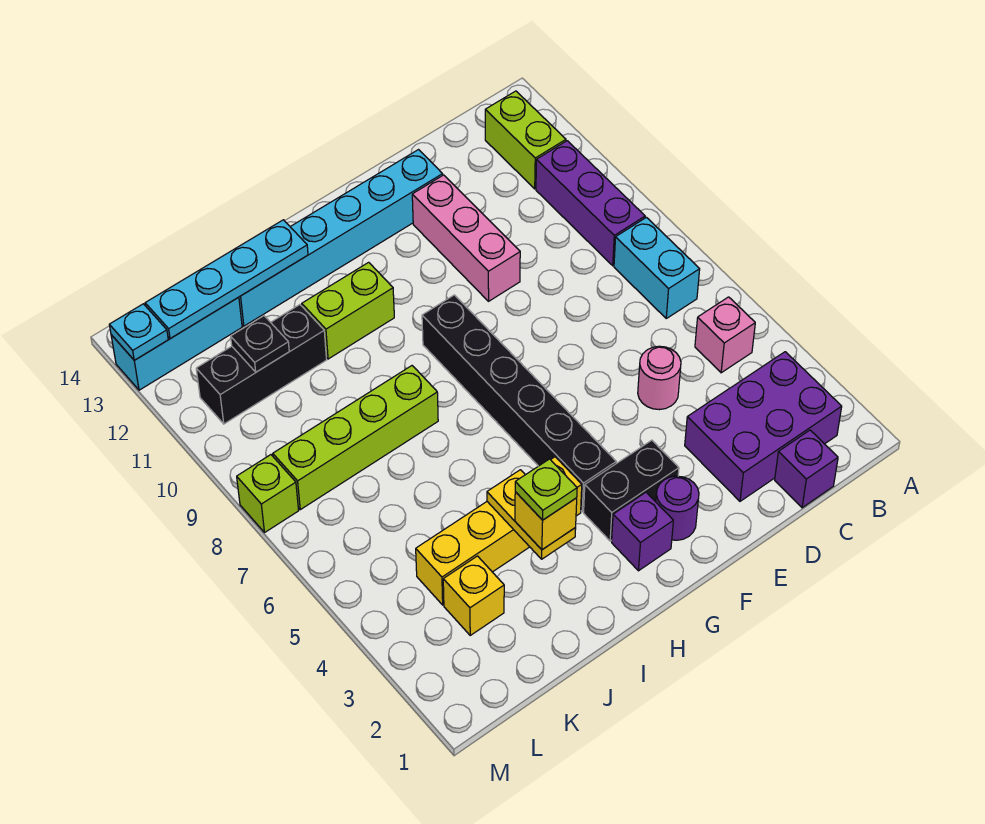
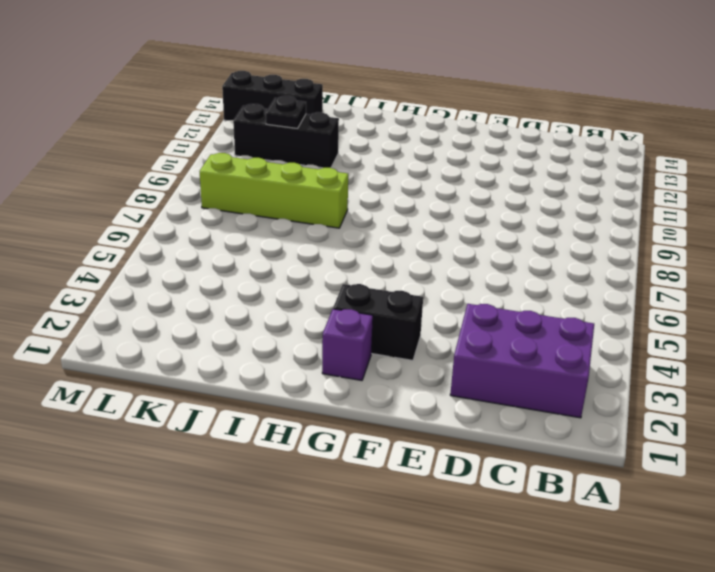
black 1x3 brick [222,71,323,121] -> cyan 1x3 brick [111,297,242,390]
none -> pink 1x1 brick [695,297,755,373]
none -> cyan 1x2 brick [614,217,700,318]
none -> purple 1x3 brick [536,141,645,266]

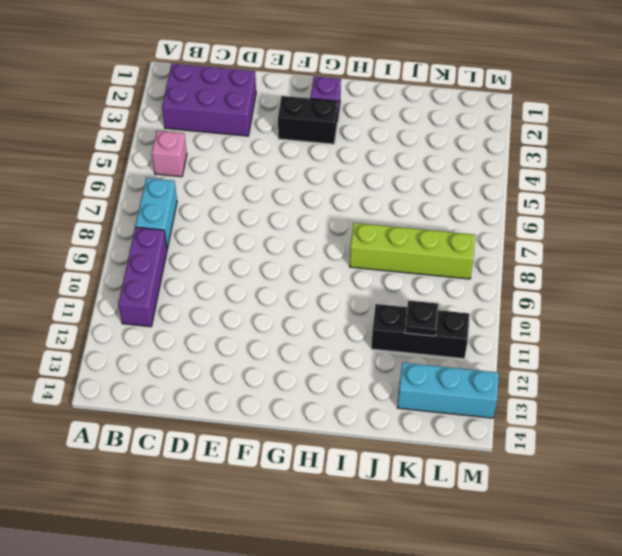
none -> lime 1x2 brick [485,91,566,189]
none -> purple 1x1 brick [775,430,838,508]
none -> pink 1x1 round brick [638,346,681,410]

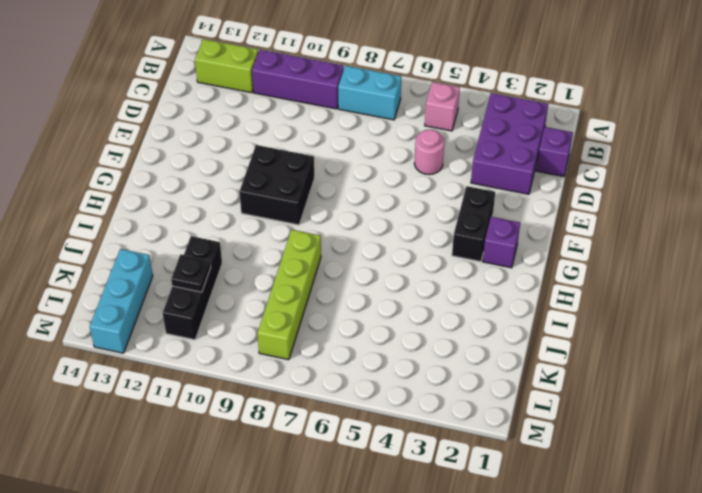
black 2x2 brick [239,145,314,225] -> black 1x6 brick [422,295,616,512]
none -> pink 1x3 brick [412,175,520,301]
none -> cyan 1x6 brick [239,150,443,326]
none -> purple 1x1 round brick [656,476,699,540]

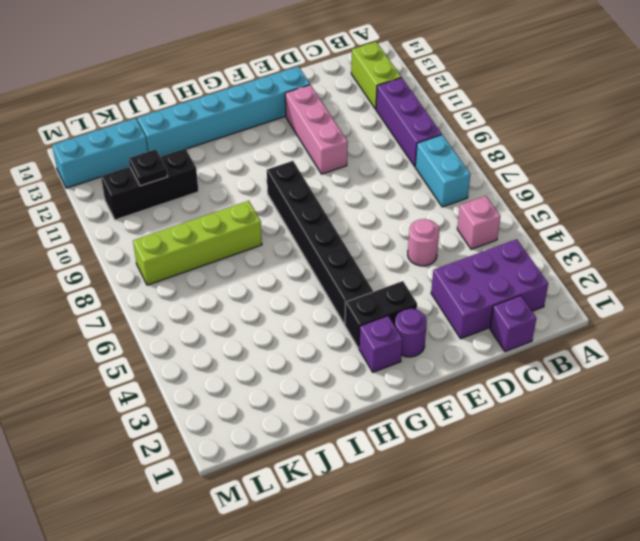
none -> yellow 1x4 brick [416,457,582,605]
none -> lime 1x2 brick [302,262,394,359]
none -> yellow 1x1 brick [443,556,504,635]

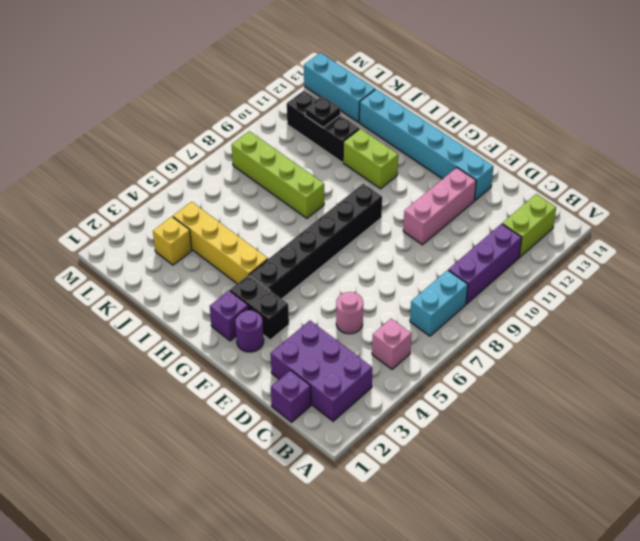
none -> lime 1x1 brick [237,455,299,532]
none -> yellow 1x2 plate [487,470,576,559]
none -> cyan 1x4 plate [145,220,308,339]

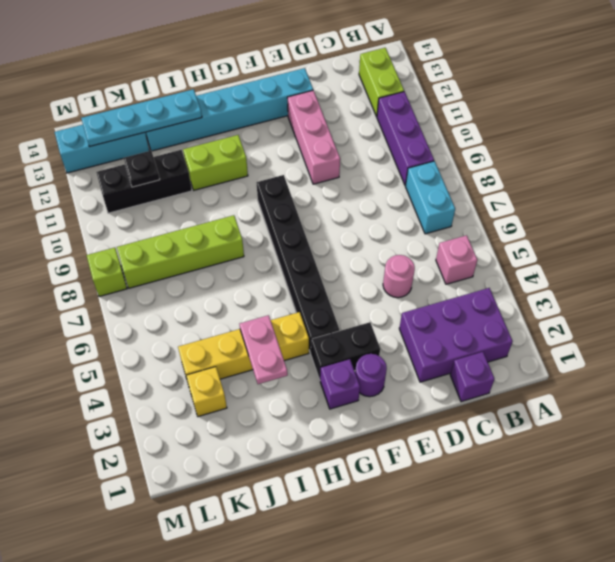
pink 1x2 plate [240,315,288,384] -> yellow 1x2 plate [487,470,576,559]
none -> cyan 1x1 plate [109,304,168,360]
none -> yellow 1x1 brick [515,492,577,550]
none -> lime 1x1 plate [515,459,577,520]

